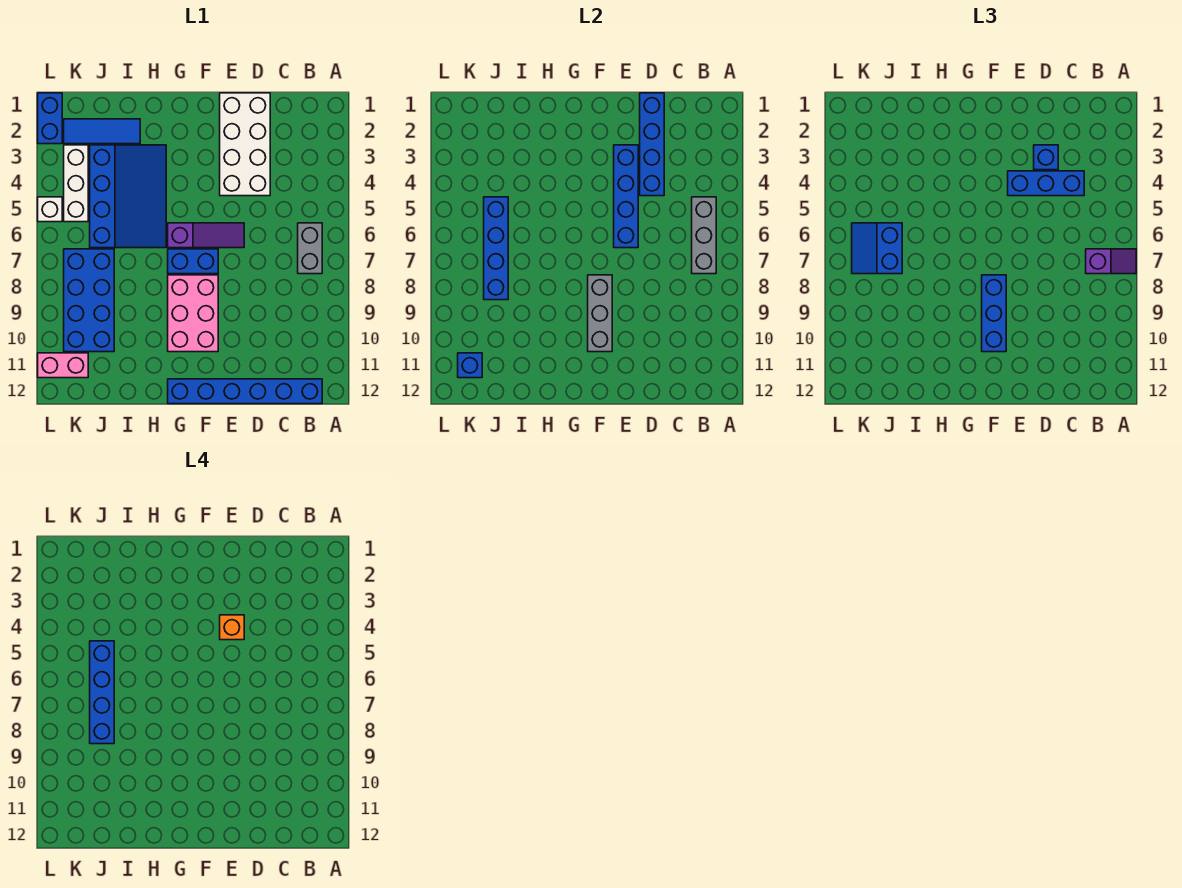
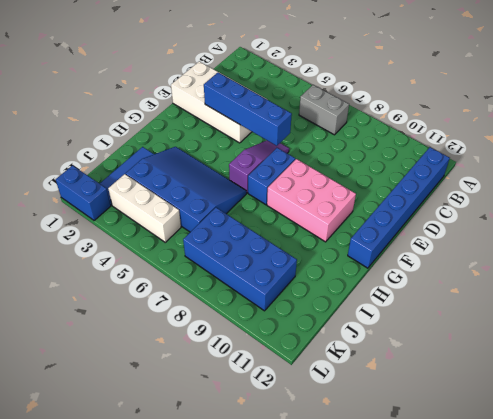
none -> pink 1x2 brick [38,353,88,378]
none -> white 1x1 brick [38,197,62,222]
none -> grey 1x3 brick [692,197,716,274]

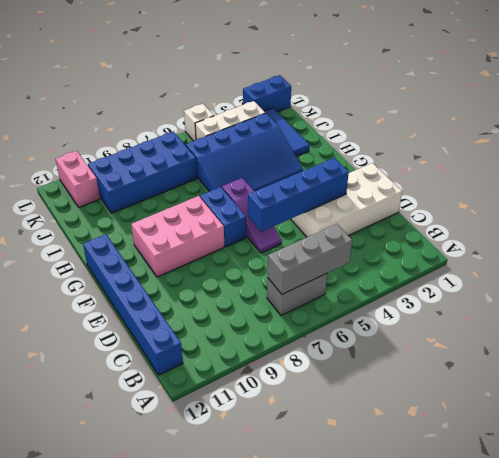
none -> blue 1x4 brick [640,93,664,196]
none -> grey 1x3 brick [588,275,612,352]
none -> blue 1x4 brick [484,197,508,300]

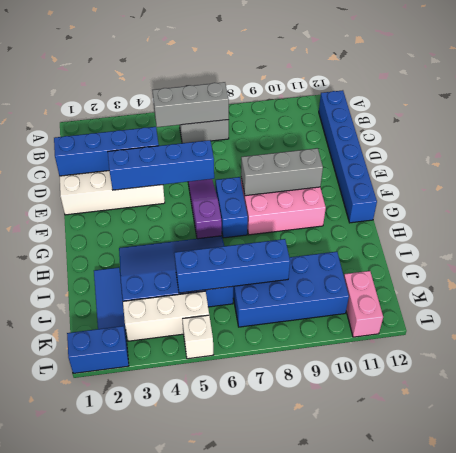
none -> blue 1x1 brick [458,353,482,378]
none -> purple 1x2 slope [1086,249,1136,274]
none -> blue 1x3 brick [1008,171,1084,196]

